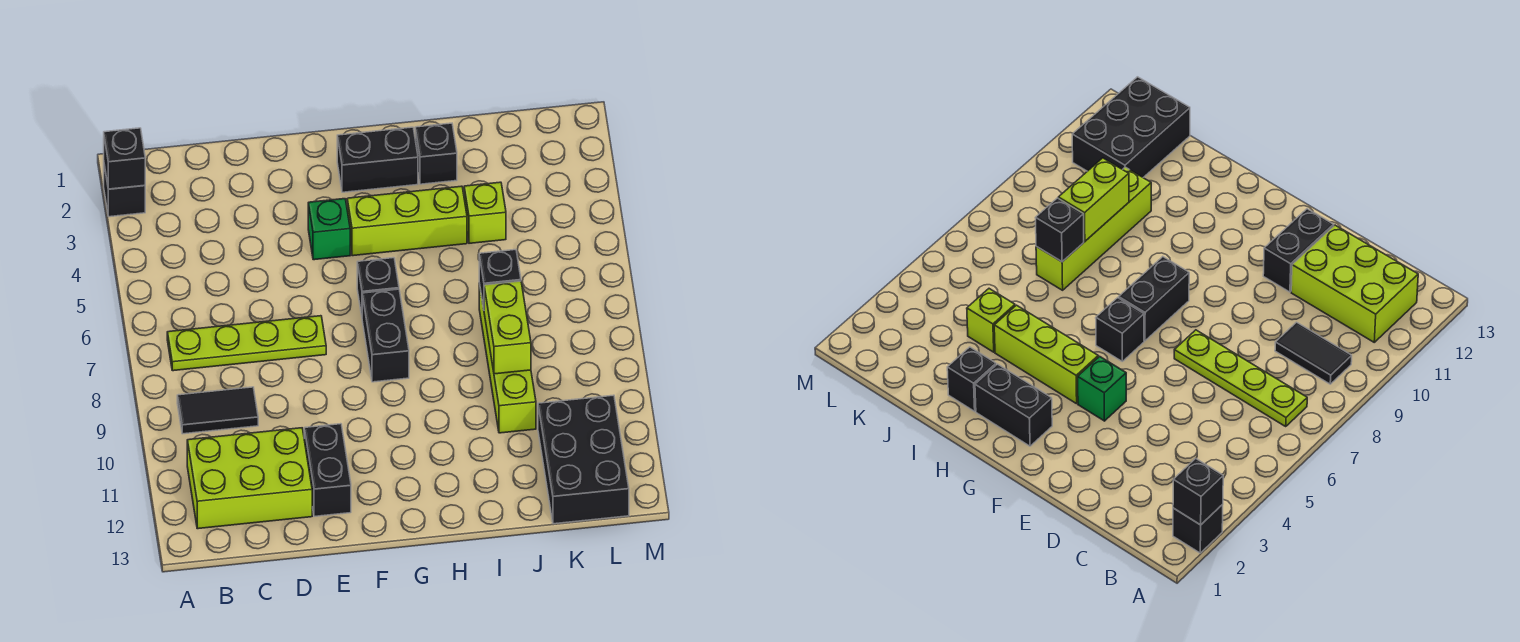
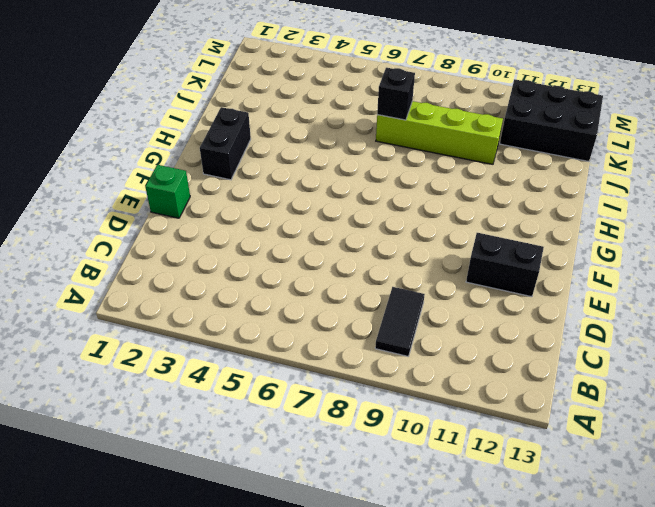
green 1x1 brick [145,165,190,218] -> green 1x1 brick moved to [308,199,350,260]
none -> black 1x1 brick [104,165,145,217]
none -> lime 1x4 plate [167,316,326,371]
none -> lime 2x3 brick [187,428,312,529]

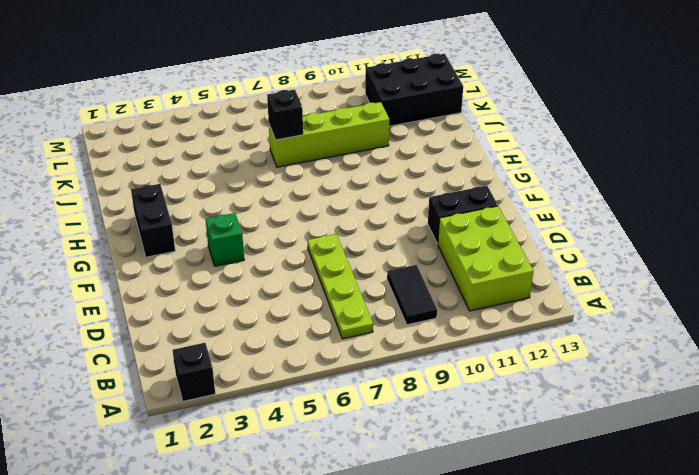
none -> lime 1x3 brick [347,186,467,256]
none -> black 1x1 brick [357,258,399,315]
none -> black 1x2 brick [362,289,409,382]

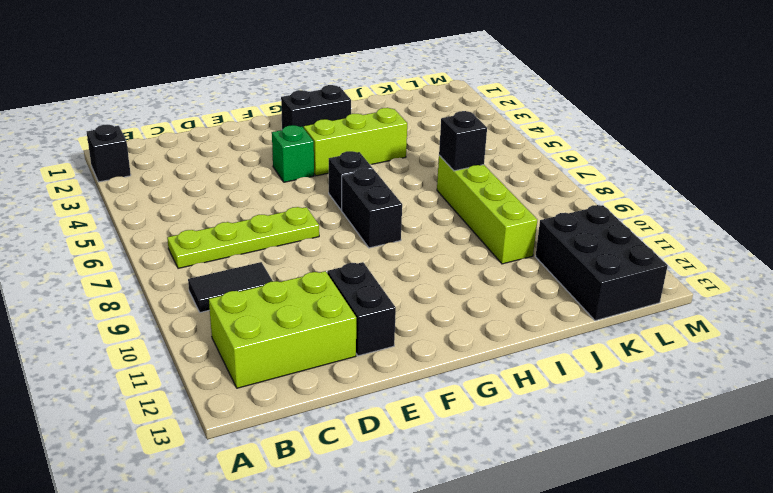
none -> black 1x1 brick [415,123,457,184]
none -> lime 1x1 brick [464,182,506,243]
none -> black 1x1 brick [104,128,145,189]

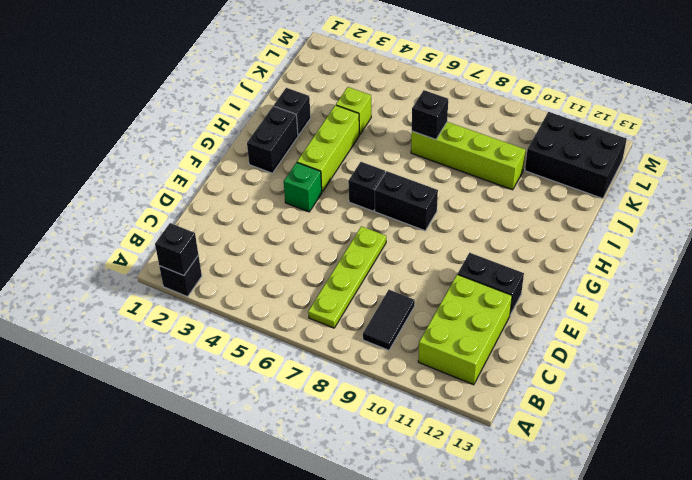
none -> lime 1x2 brick [484,281,531,374]

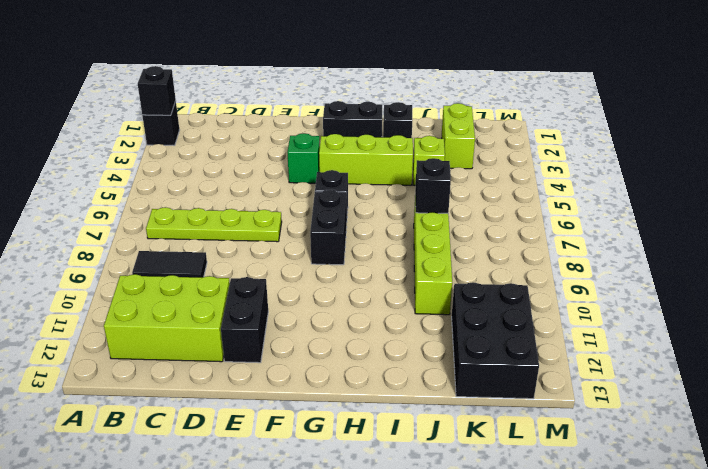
lime 1x2 brick [442,103,475,169] -> lime 1x2 brick moved to [484,281,531,374]

